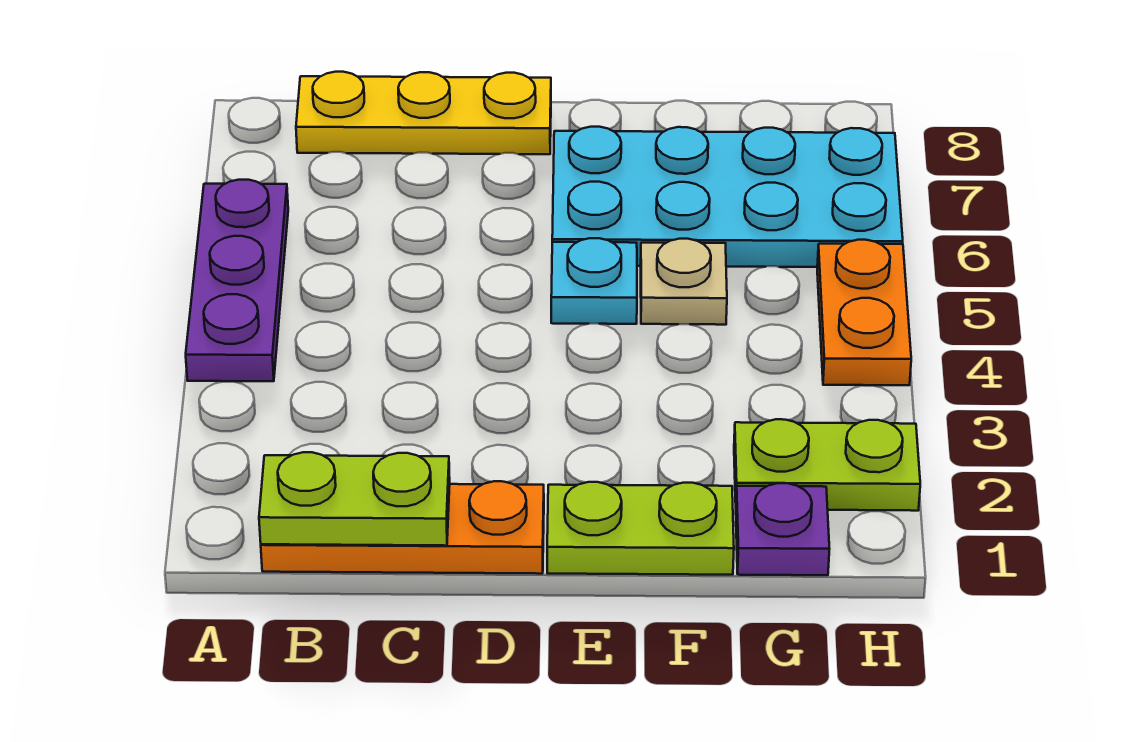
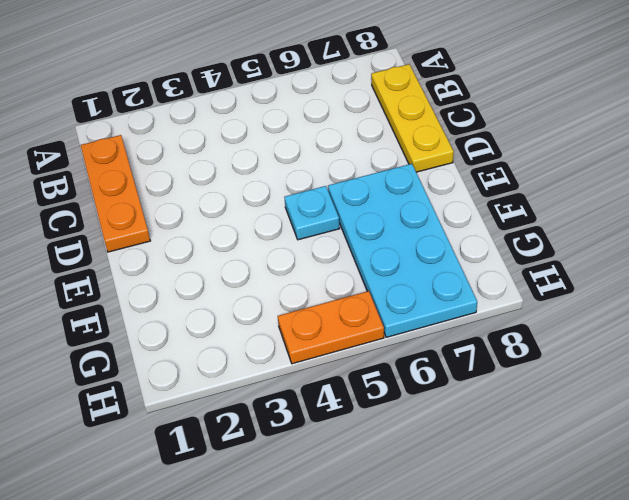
none -> purple 1x3 plate [186,180,288,381]
none -> lime 1x2 plate [547,482,734,575]

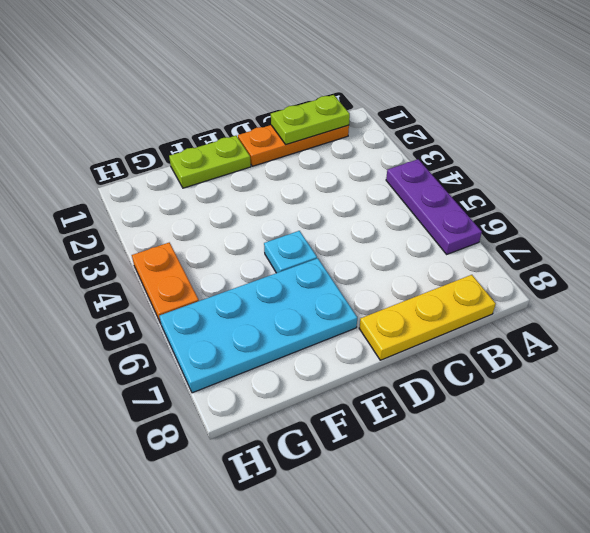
none -> tan 1x1 plate [641,239,727,325]
none -> purple 1x1 plate [736,483,829,575]

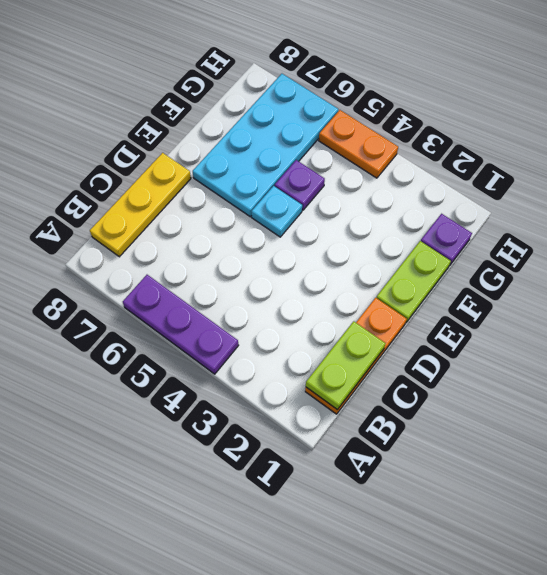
purple 1x1 plate [275,160,325,210] -> tan 1x1 plate [641,239,727,325]
none -> lime 1x2 plate [734,419,920,511]

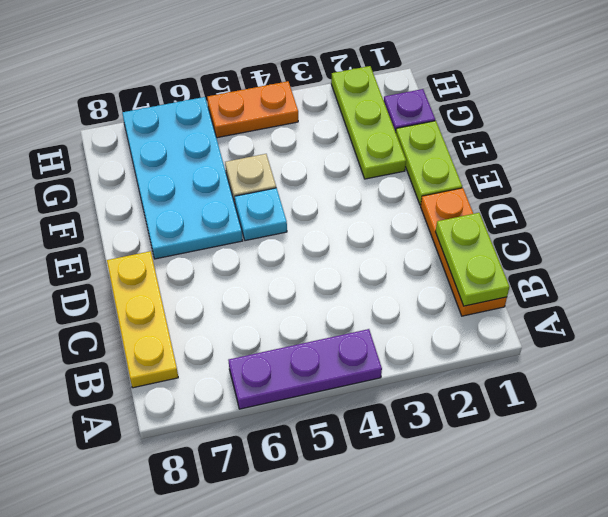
lime 1x3 plate [331,66,406,179] -> lime 1x2 plate [734,419,920,511]

